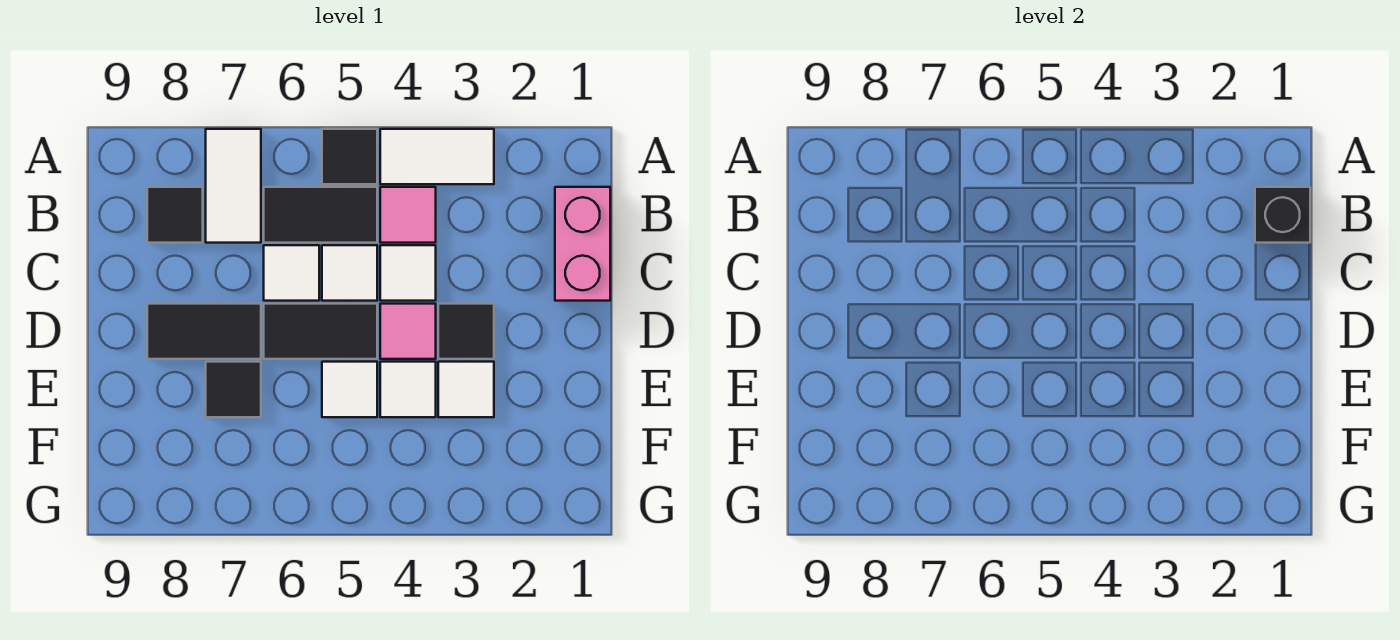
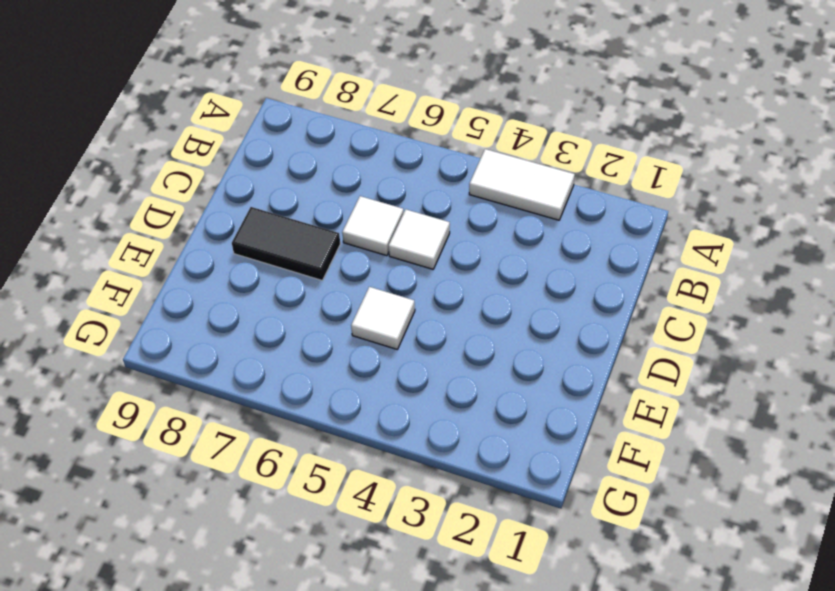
none -> black 1x1 tile [322,129,377,184]
none -> white 1x2 tile [206,129,261,243]
none -> pink 1x2 brick [555,187,610,301]

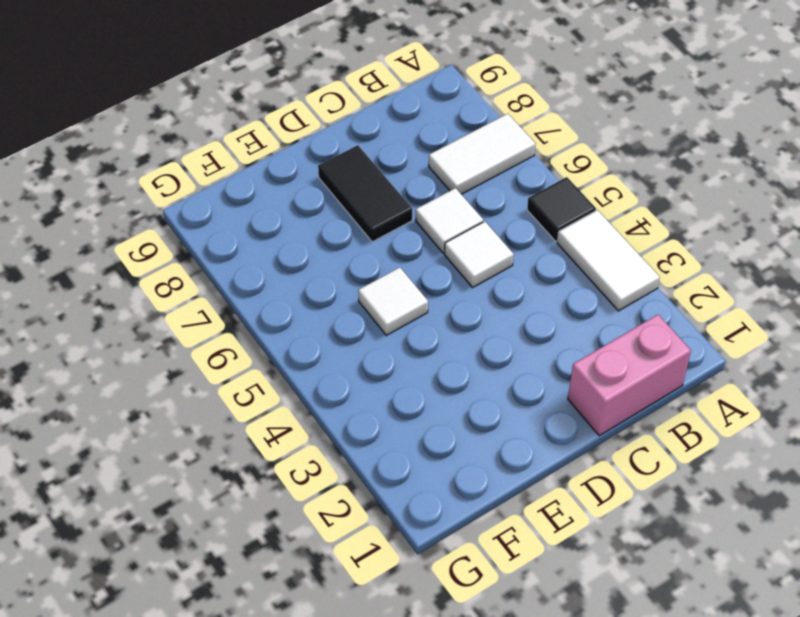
none -> pink 1x1 tile [380,187,436,243]
none -> black 1x2 tile [264,187,377,243]
none -> black 1x1 tile [147,187,203,243]

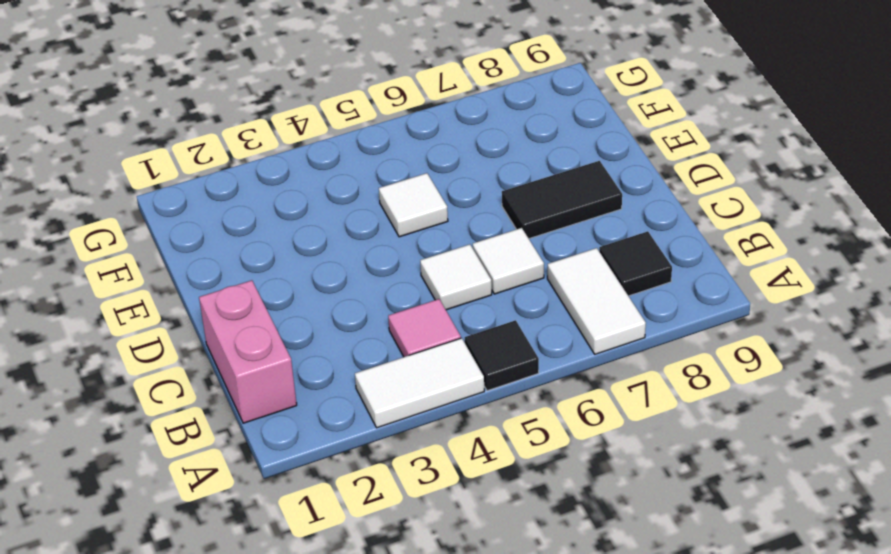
none -> black 1x2 tile [264,187,377,243]
none -> white 1x1 tile [380,245,436,301]
none -> black 1x1 tile [438,304,494,359]

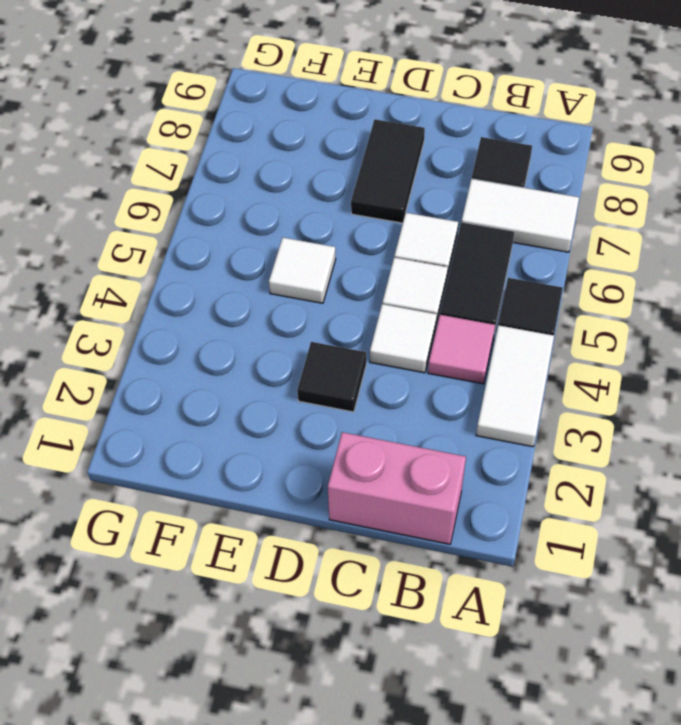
none -> pink 1x1 tile [380,304,436,359]
none -> black 1x2 tile [264,304,377,359]
none -> white 1x1 tile [438,362,494,417]

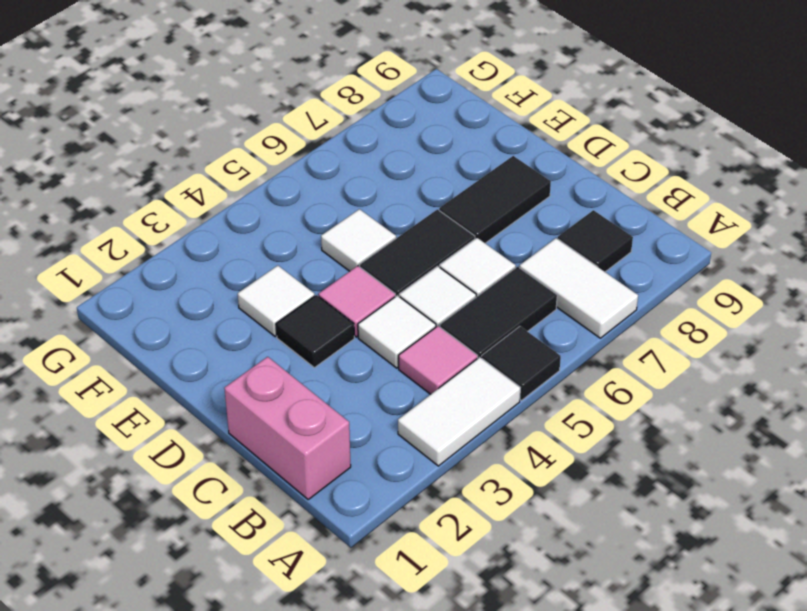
none -> white 1x1 tile [380,362,436,417]
none -> black 1x1 tile [206,362,261,417]
none -> black 1x1 brick [1255,187,1310,243]

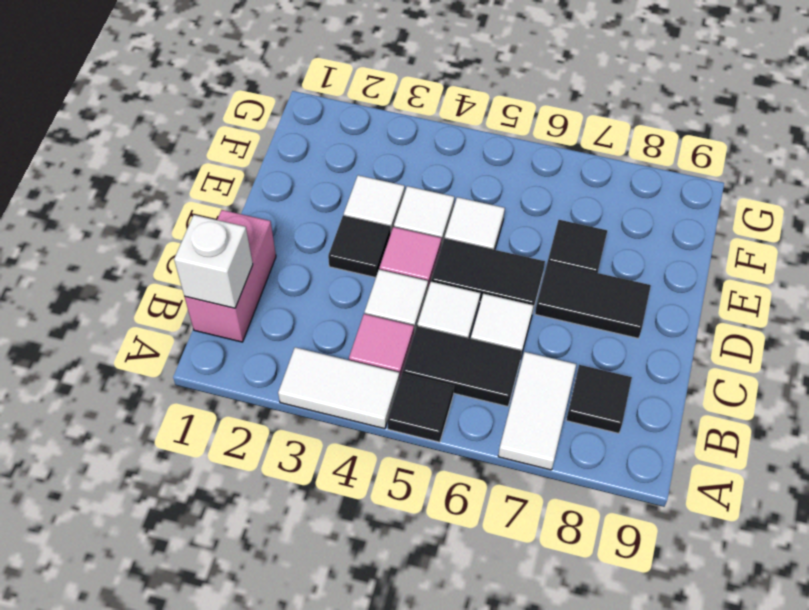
white 1x1 brick [174,215,253,308] -> black 1x1 brick [1255,187,1310,243]

